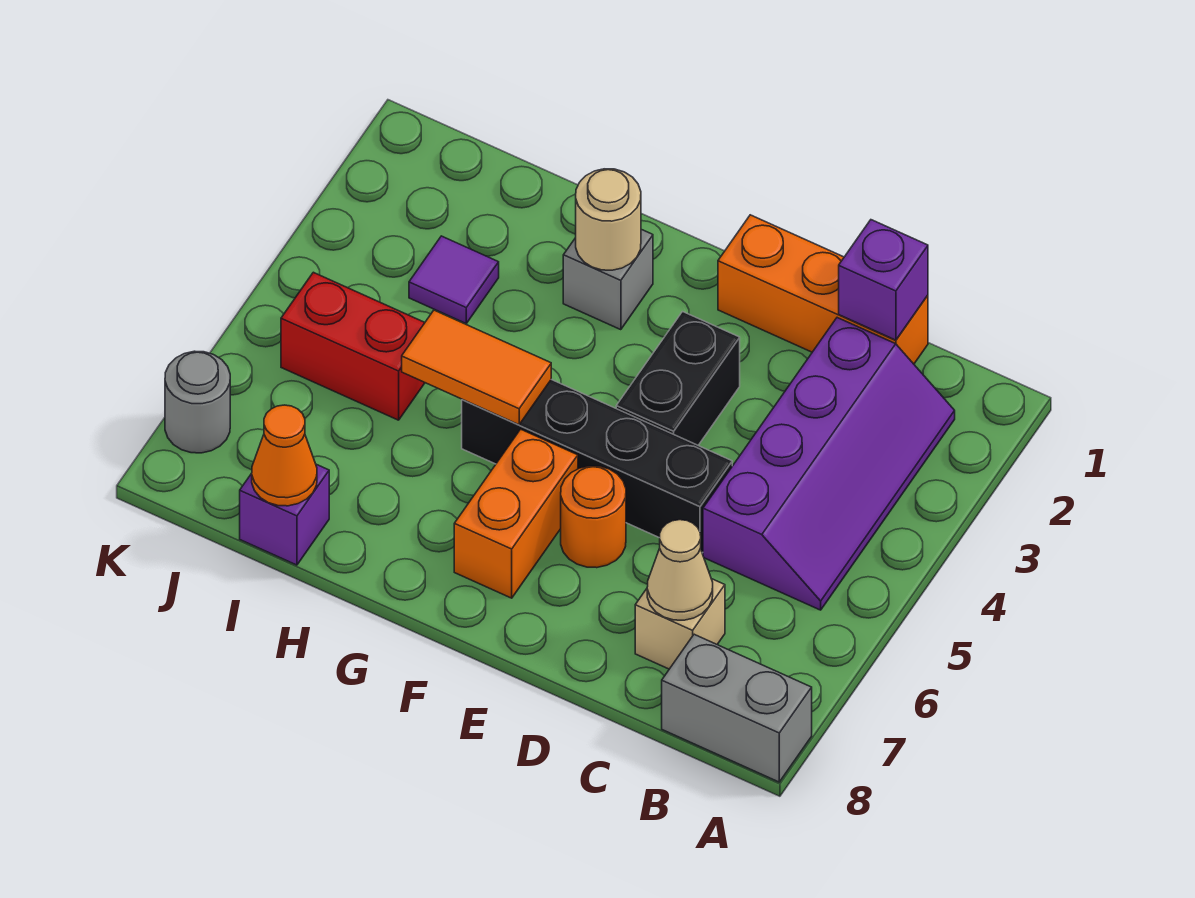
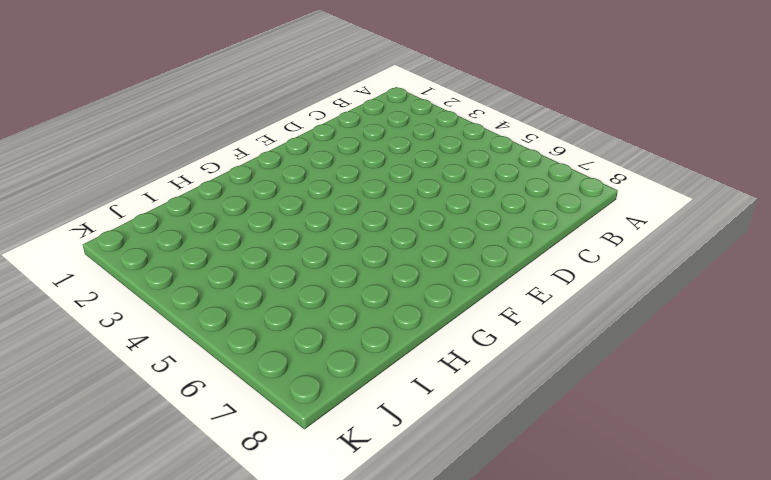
none -> grey 1x2 brick [662,634,812,782]
none -> purple 2x4 slope [703,318,955,610]
none -> orange 1x3 brick [718,215,928,364]

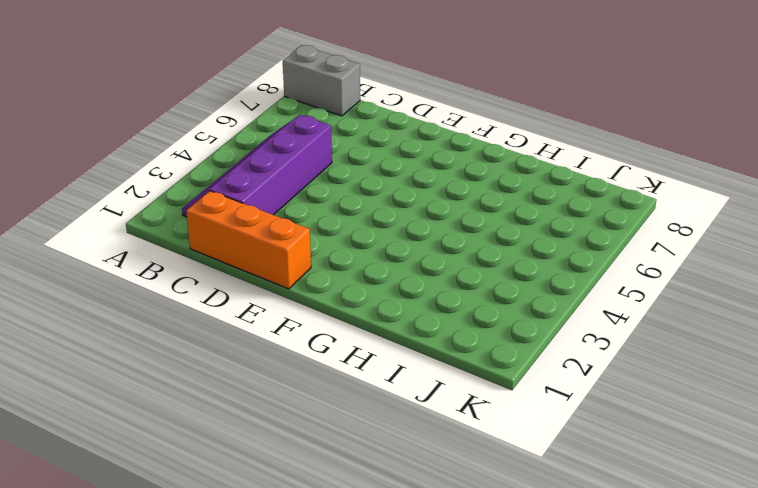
none -> tan 1x1 brick [635,579,725,669]
none -> black 1x4 brick [462,380,732,553]
none -> black 1x2 brick [616,312,740,445]

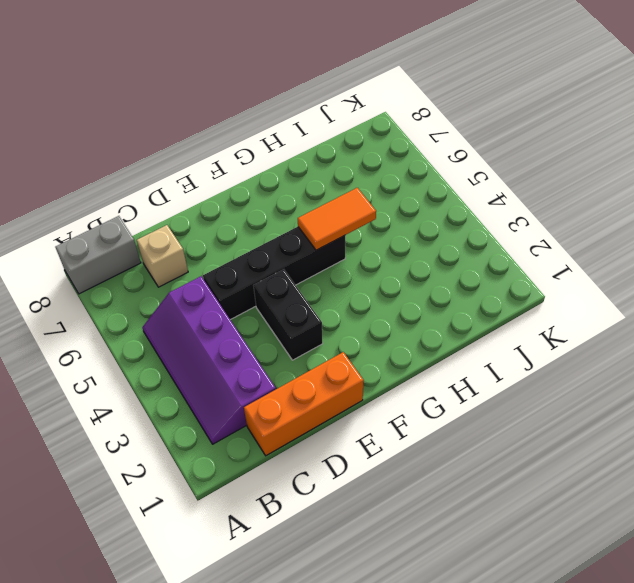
none -> orange 1x1 round brick [561,466,626,568]
none -> orange 1x2 brick [454,429,578,598]
none -> grey 1x1 brick [563,229,653,330]

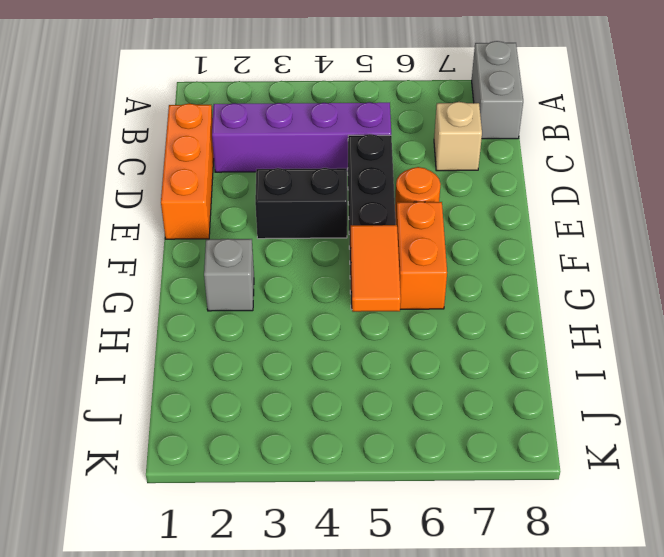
orange 1x2 brick [396,202,447,309] -> orange 1x2 brick turned to [454,429,578,598]
none -> purple 1x1 tile [409,236,499,323]
none -> red 1x2 brick [281,272,425,420]
none -> purple 1x1 brick [240,464,329,565]

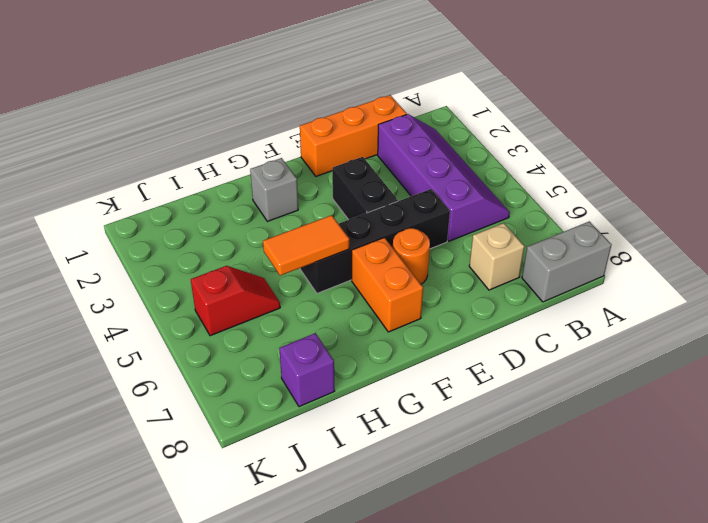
red 1x2 slope [191,266,280,336] -> red 1x2 brick [281,272,425,420]
none -> purple 1x1 tile [409,236,499,323]
none -> grey 1x1 round brick [165,351,230,453]
none -> purple 1x1 brick [839,220,928,340]

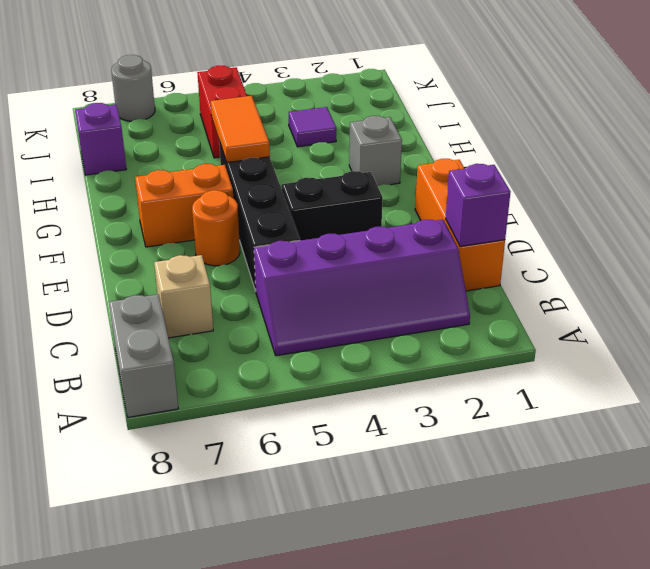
none -> tan 1x1 cone [647,520,713,620]
none -> tan 1x1 round brick [576,169,641,270]
none -> orange 1x1 cone [252,405,317,506]

